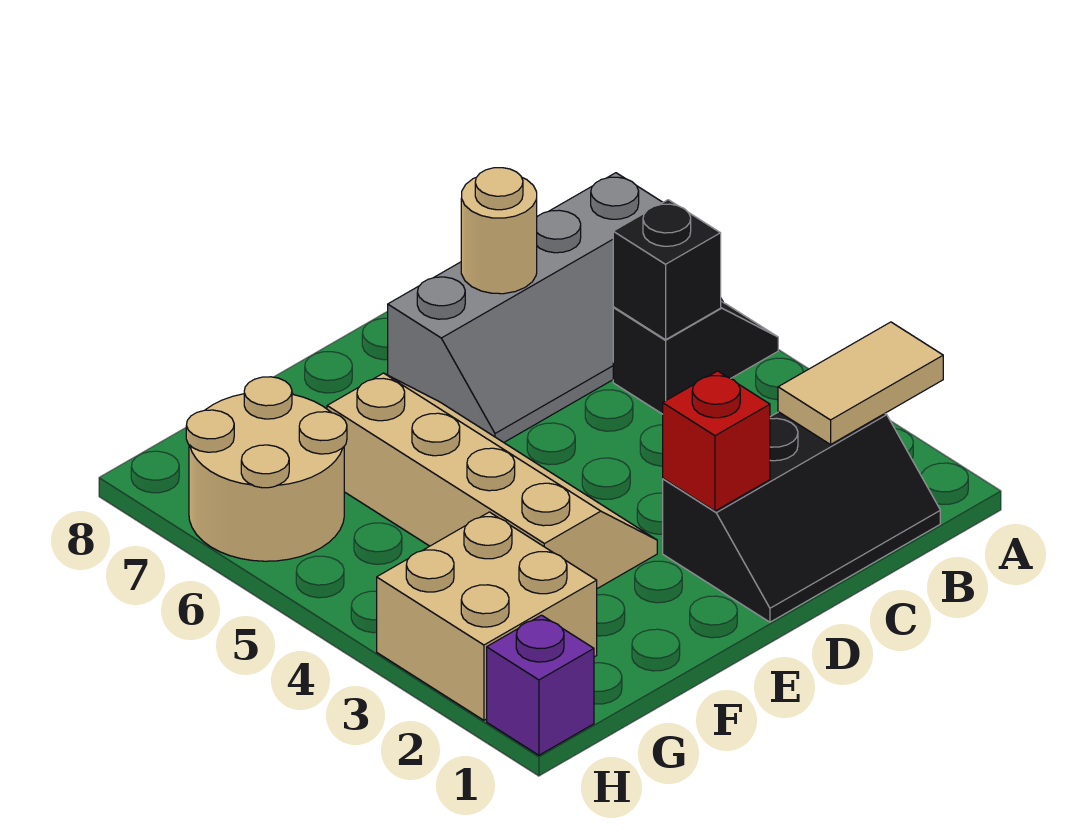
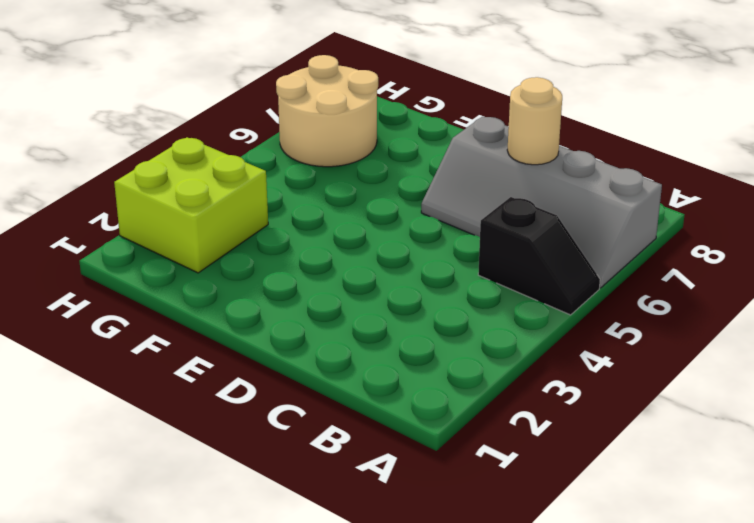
lime 2x2 brick [114,137,268,273] -> tan 2x2 brick [377,512,597,720]
none -> black 2x3 slope [663,412,940,622]
none -> tan 2x4 slope [327,373,657,589]

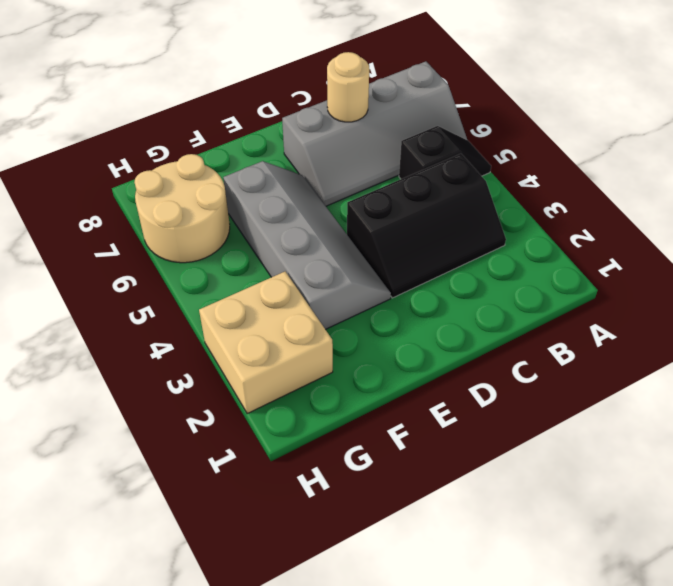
black 2x3 slope [347,154,506,298] -> black 2x3 slope moved to [663,412,940,622]
grey 2x4 slope [223,161,391,329] -> tan 2x4 slope [327,373,657,589]
none -> purple 1x1 brick [487,615,594,755]
none -> tan 1x2 tile [778,322,943,445]

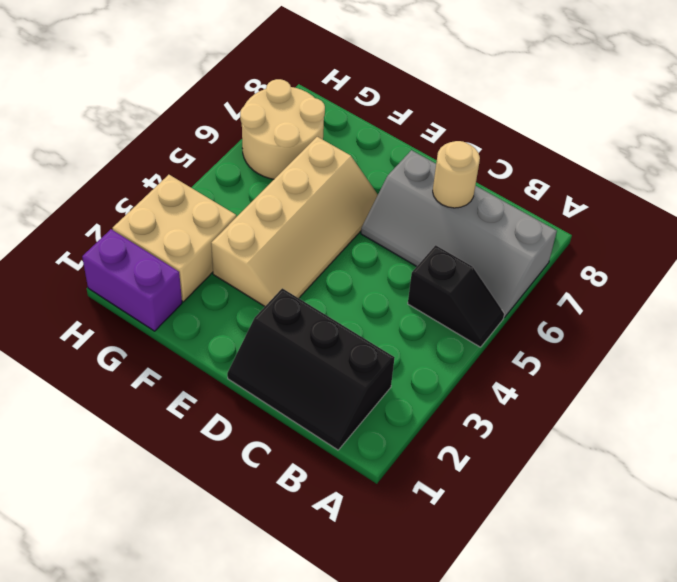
purple 1x2 brick [82,229,182,331] -> purple 1x1 brick [487,615,594,755]
none -> tan 1x2 tile [778,322,943,445]
none -> black 1x1 brick [613,200,721,340]

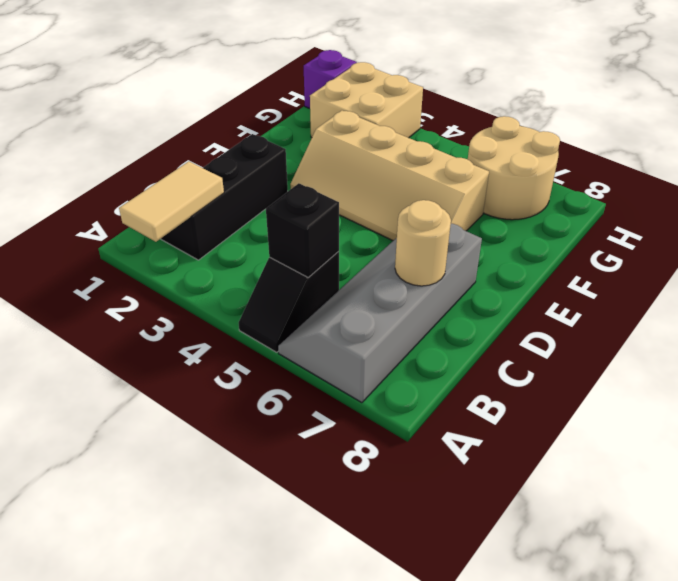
none -> red 1x1 brick [663,371,770,511]

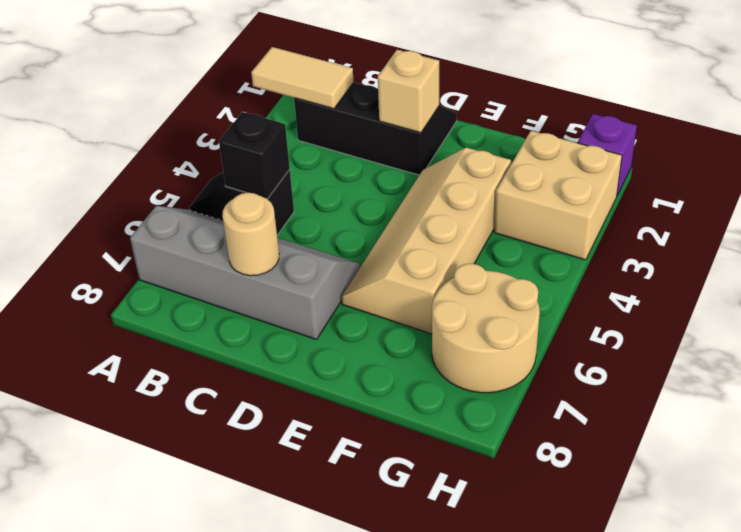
tan 1x1 brick [378,50,439,133] -> red 1x1 brick [663,371,770,511]

